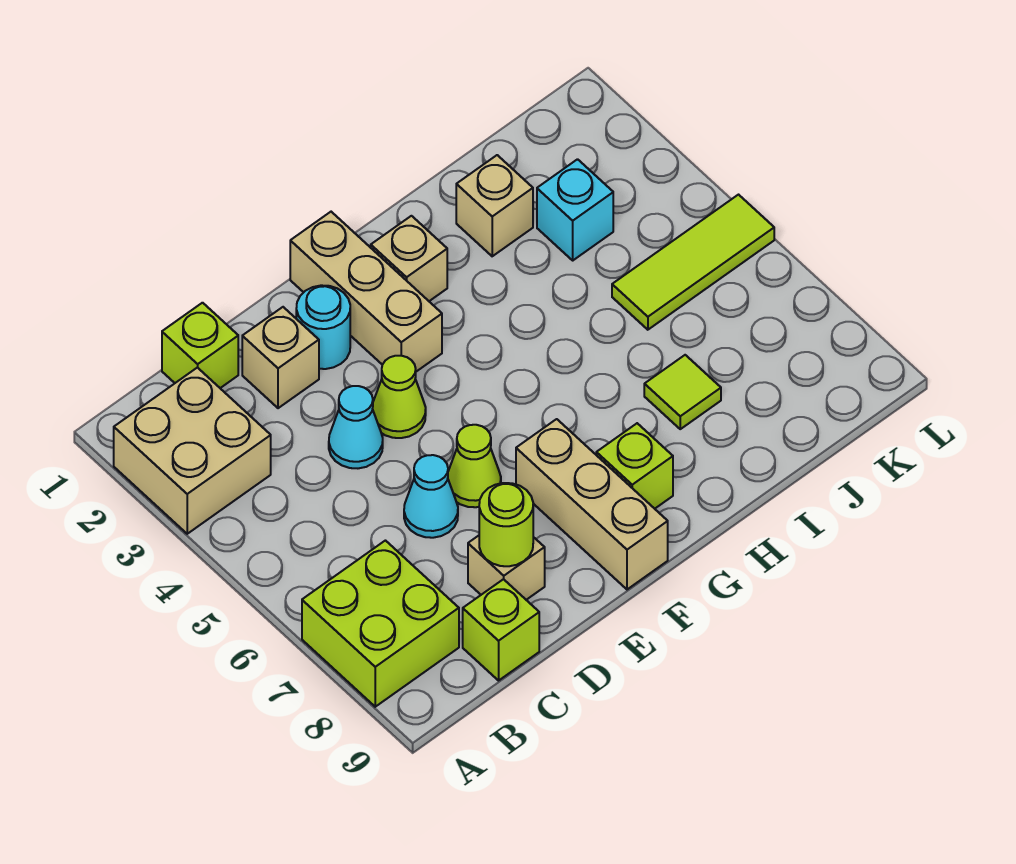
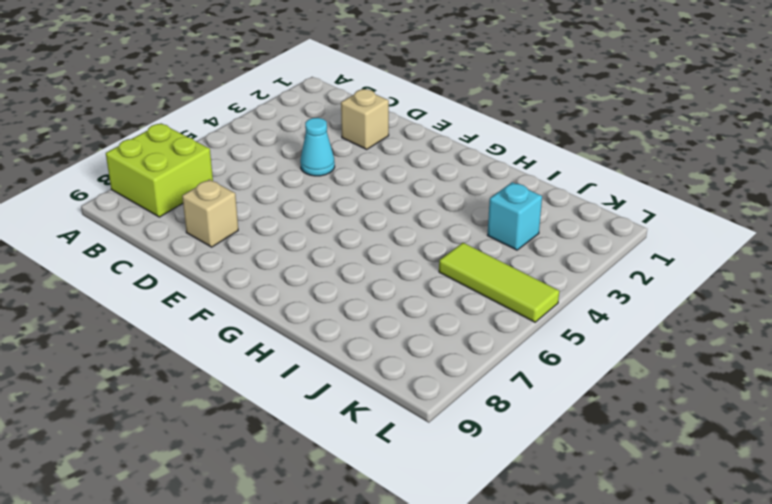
none -> tan 2x2 brick [114,368,271,534]
none -> lime 1x1 brick [162,303,238,388]
none -> lime 1x1 brick [463,579,539,681]

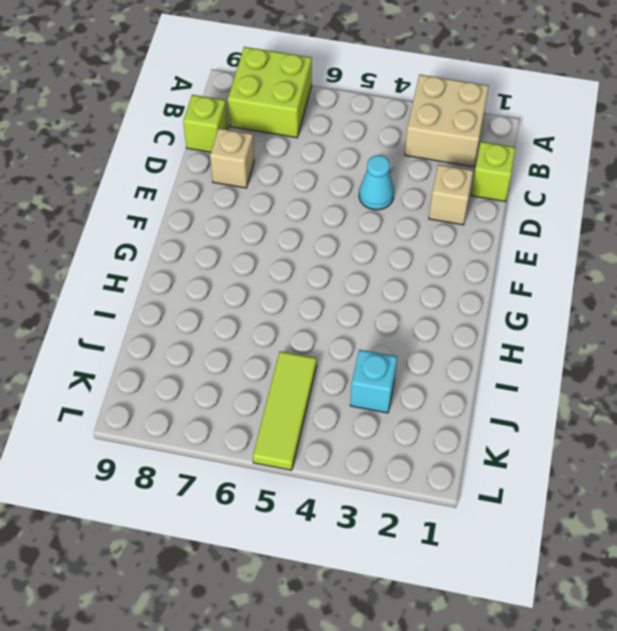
none -> cyan 1x1 cone [404,455,458,538]
none -> cyan 1x1 round brick [296,285,350,369]
none -> lime 1x1 cone [373,356,426,438]

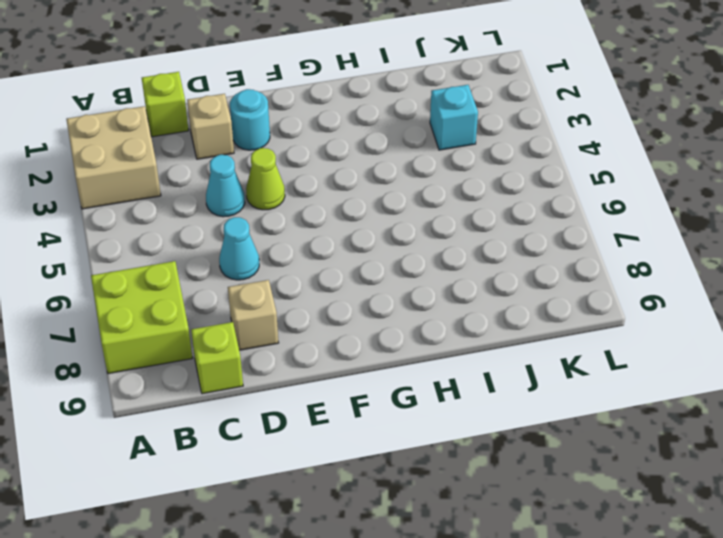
none -> lime 1x1 cone [448,425,501,507]
none -> tan 1x3 brick [290,212,442,372]
none -> tan 1x3 brick [516,419,668,589]

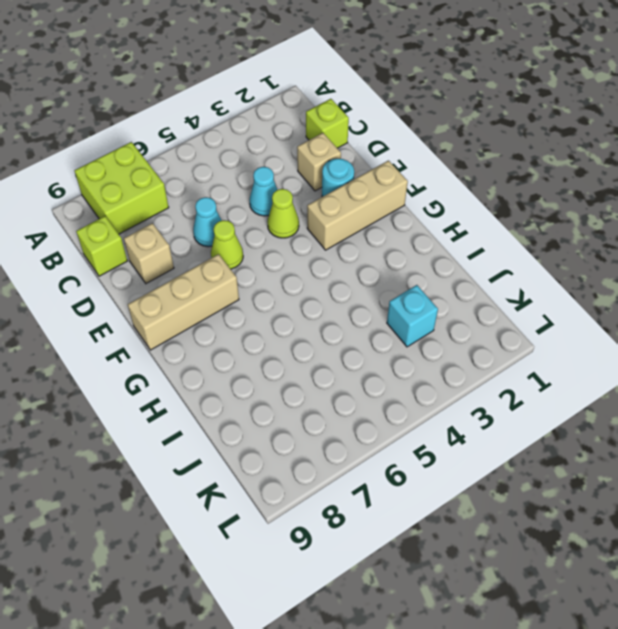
none -> tan 2x2 brick [114,368,271,534]
none -> tan 1x1 brick [371,216,447,301]
none -> lime 1x1 brick [596,423,673,509]

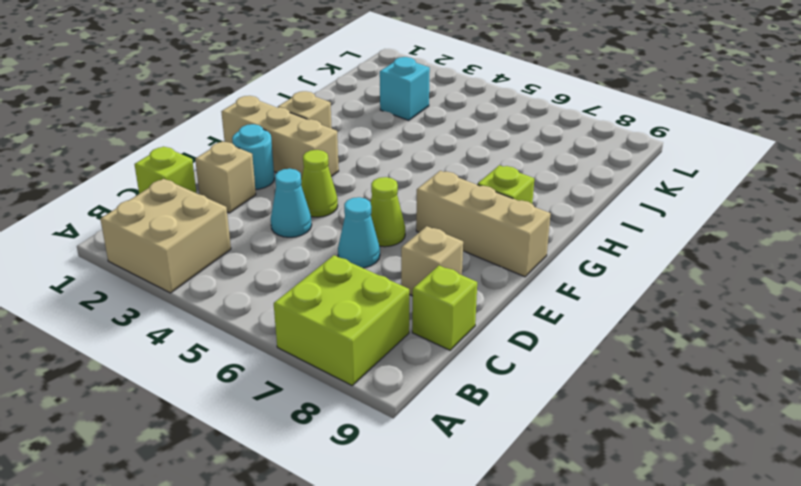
none -> tan 1x1 brick [456,155,533,256]
none -> lime 1x1 tile [644,355,721,429]
none -> lime 1x3 tile [612,195,774,330]

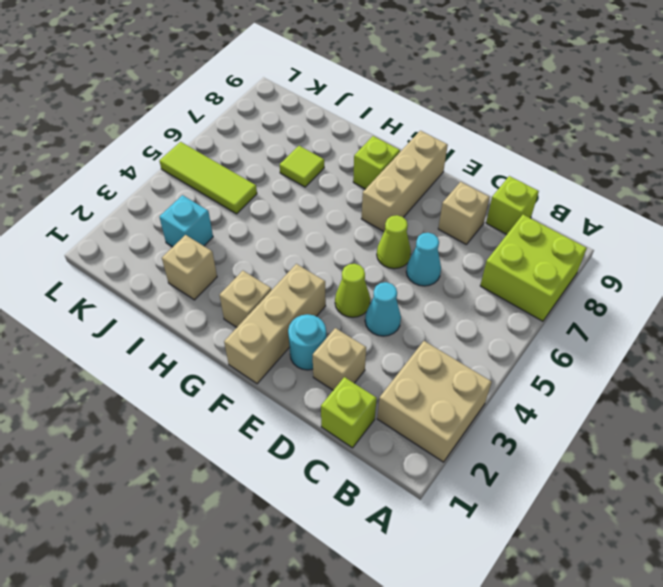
none -> lime 1x1 round brick [479,483,533,566]

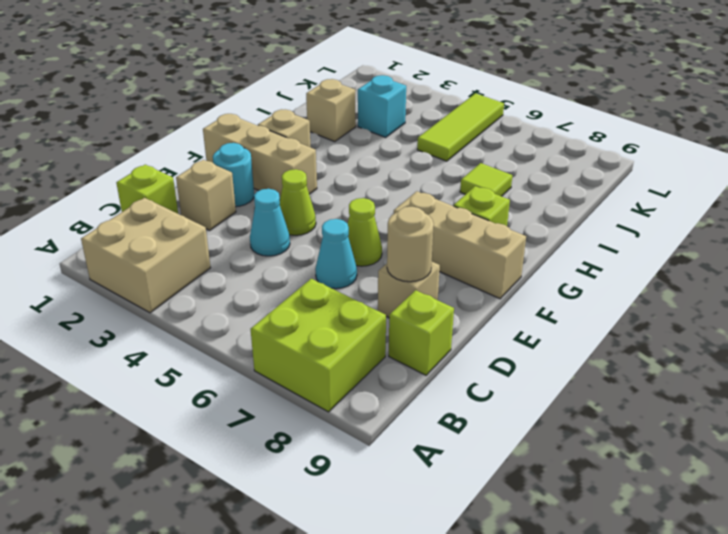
tan 1x1 round brick [387,207,434,282] -> lime 1x1 round brick [479,483,533,566]

